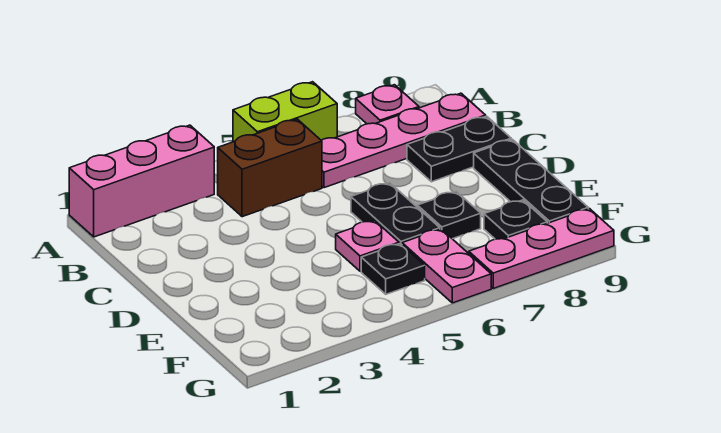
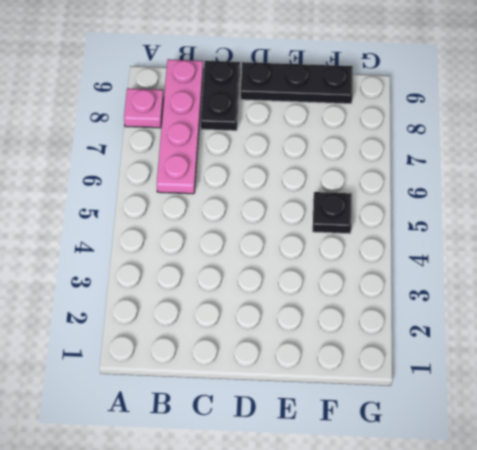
none -> pink 1x3 brick [69,125,214,237]
none -> lime 1x2 brick [233,82,337,142]
none -> brown 1x2 brick [218,119,322,217]

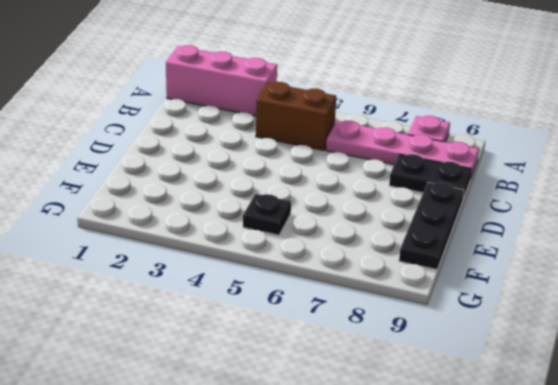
none -> lime 1x2 brick [233,82,337,142]
none -> black 1x2 plate [351,183,440,245]
none -> pink 1x1 plate [336,220,399,271]

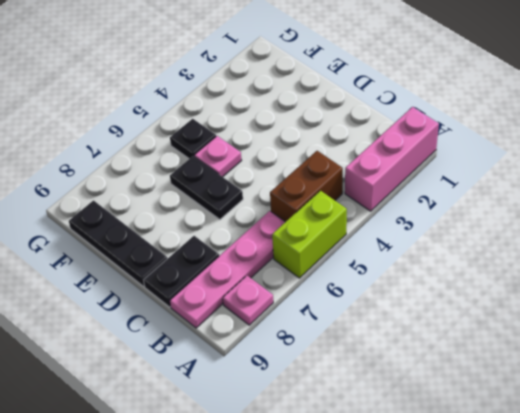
none -> black 1x1 plate [417,191,481,239]
none -> pink 1x2 plate [402,229,491,303]
none -> black 1x1 plate [484,200,547,239]

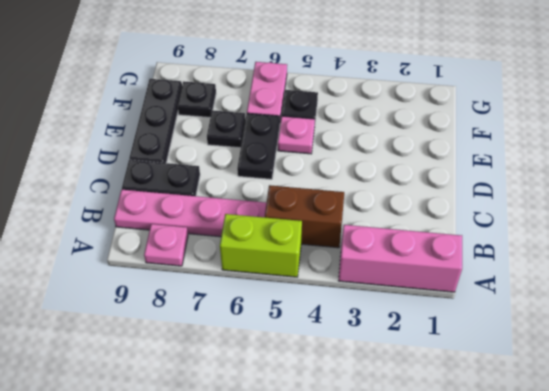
none -> pink 1x3 plate [469,209,614,288]

